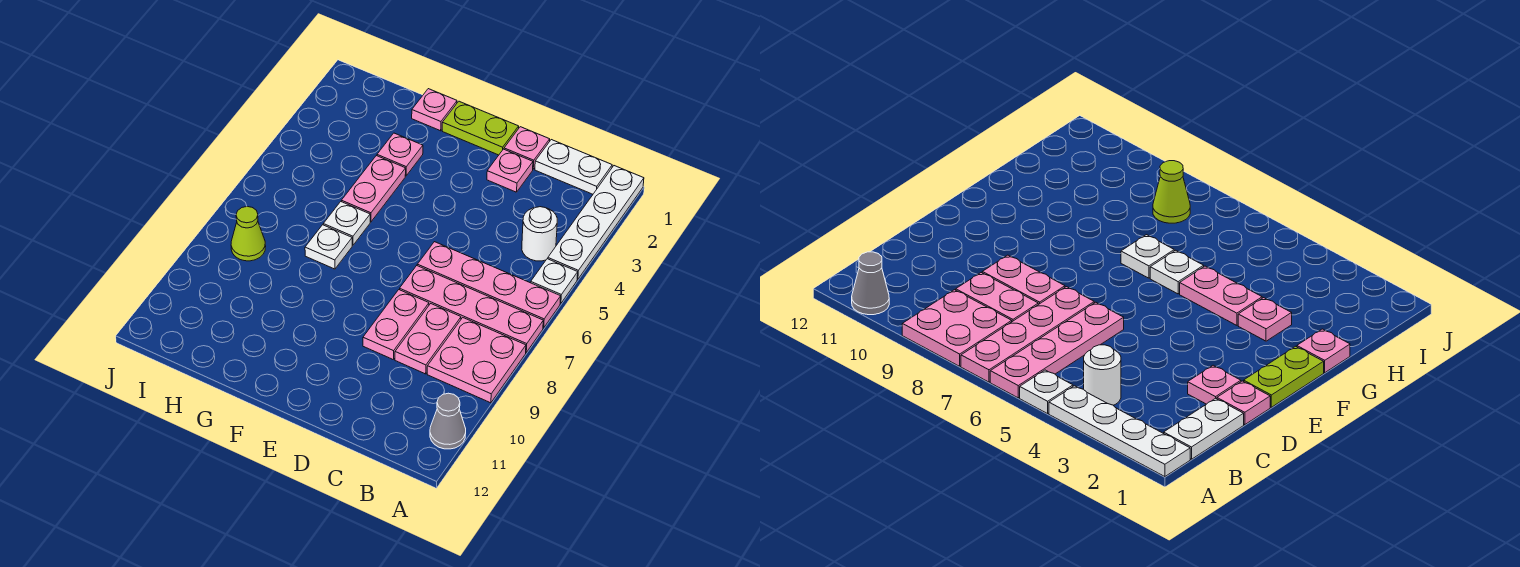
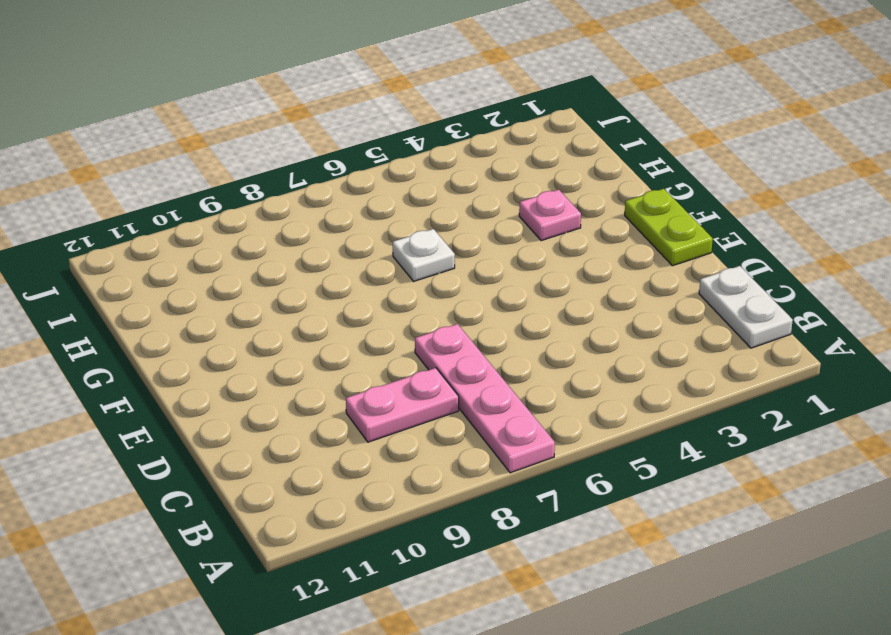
none -> white 1x4 plate [548,166,644,279]
none -> white 1x1 plate [531,259,578,304]
none -> pink 1x4 plate [417,242,561,328]

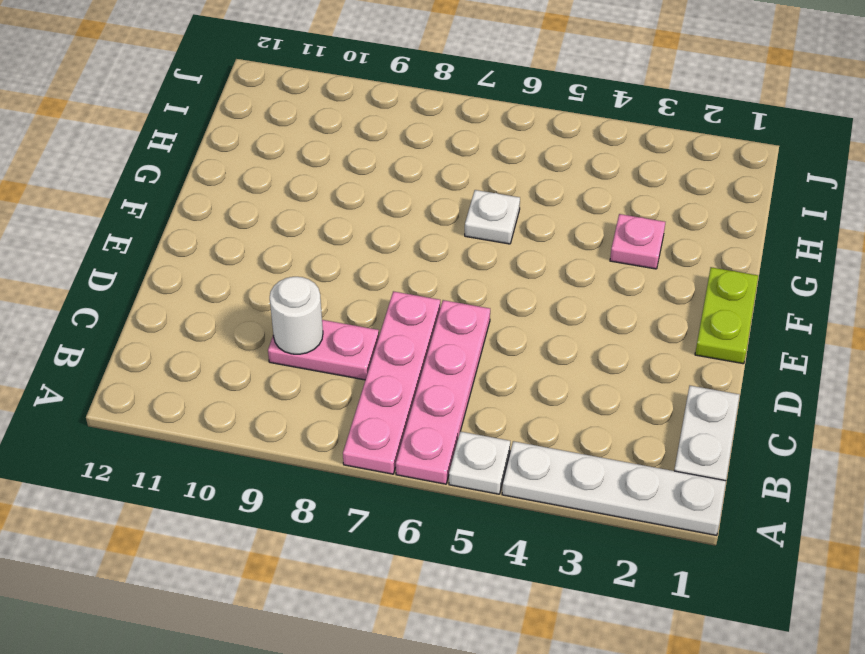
white 1x1 round brick [270,277,323,354] -> white 1x1 round brick moved to [522,207,557,261]
none -> pink 2x2 plate [427,318,526,403]
none -> grey 1x1 cone [430,393,466,449]
none -> pink 1x1 plate [504,127,550,169]

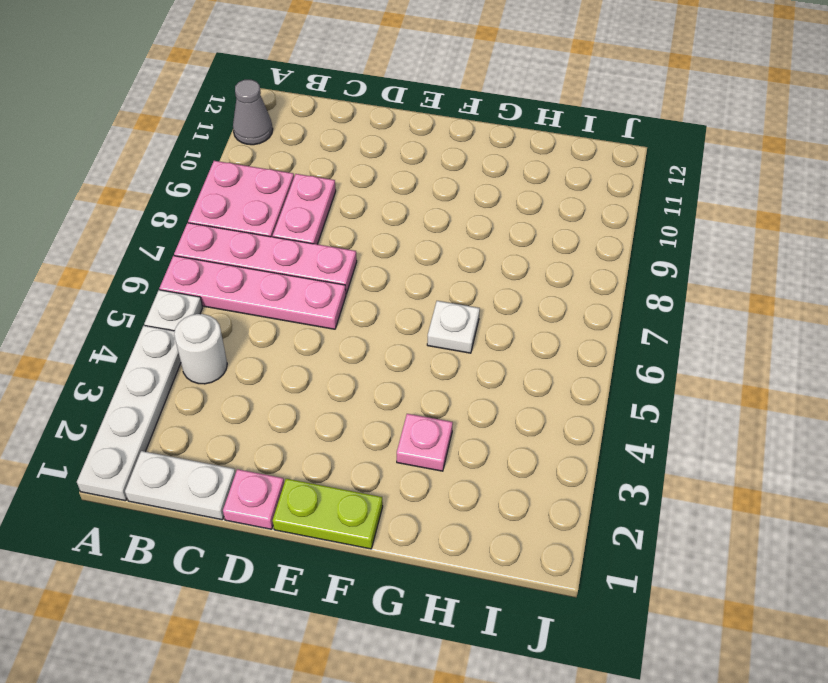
none -> pink 1x1 plate [487,149,533,192]
none -> pink 1x2 plate [363,290,429,360]
none -> pink 1x1 plate [412,89,457,131]

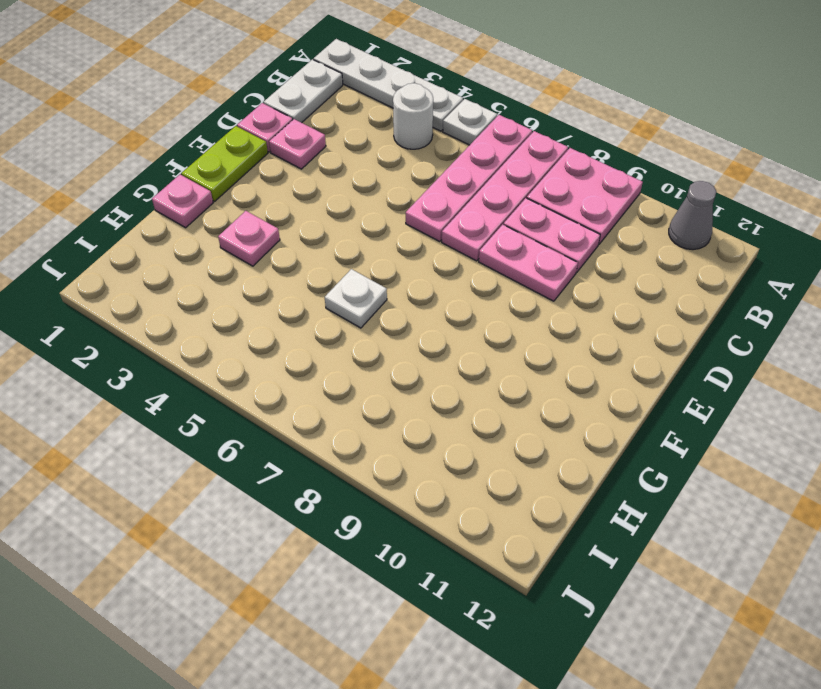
none -> pink 1x2 plate [341,156,406,222]
none -> white 1x1 plate [305,225,352,269]
none -> lime 1x1 cone [231,207,266,261]

